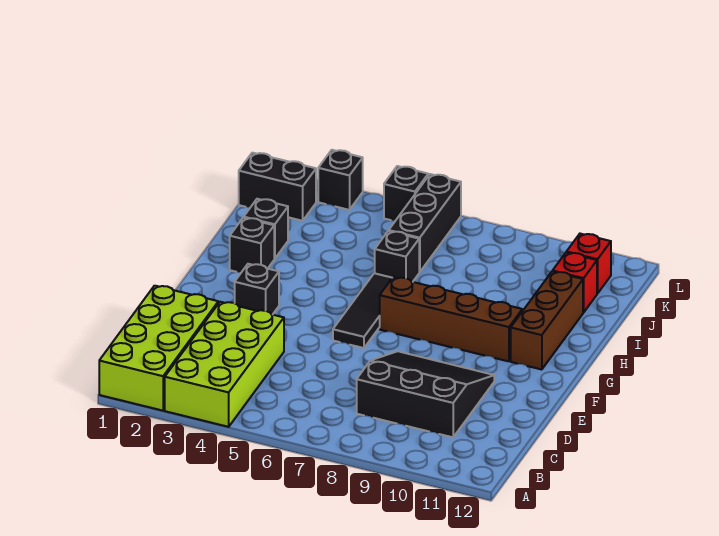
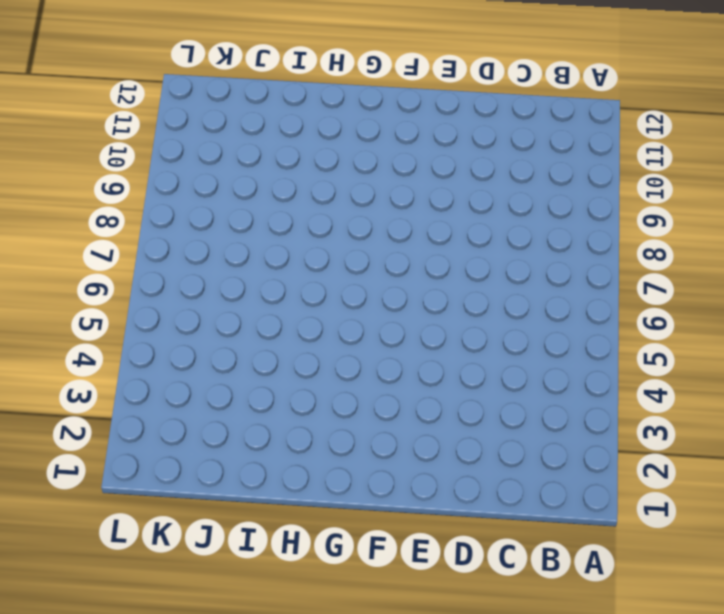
none -> lime 2x4 brick [99,286,218,411]
none -> lime 2x4 brick [165,302,284,427]
none -> black 3x3 slope [357,351,494,437]

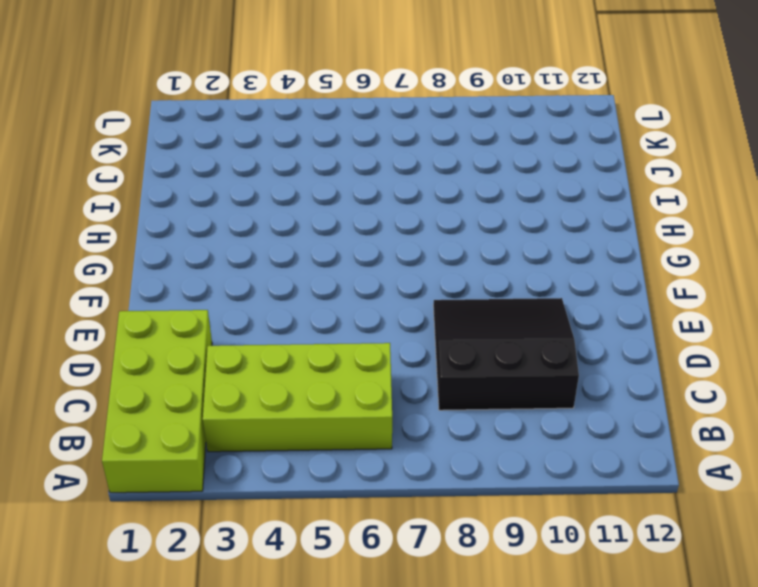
lime 2x4 brick [203,343,392,452] -> lime 2x4 brick turned to [165,302,284,427]
none -> black 1x1 brick [235,264,279,315]
none -> black 1x3 tile [333,273,392,348]
none -> brown 1x4 brick [380,277,522,361]

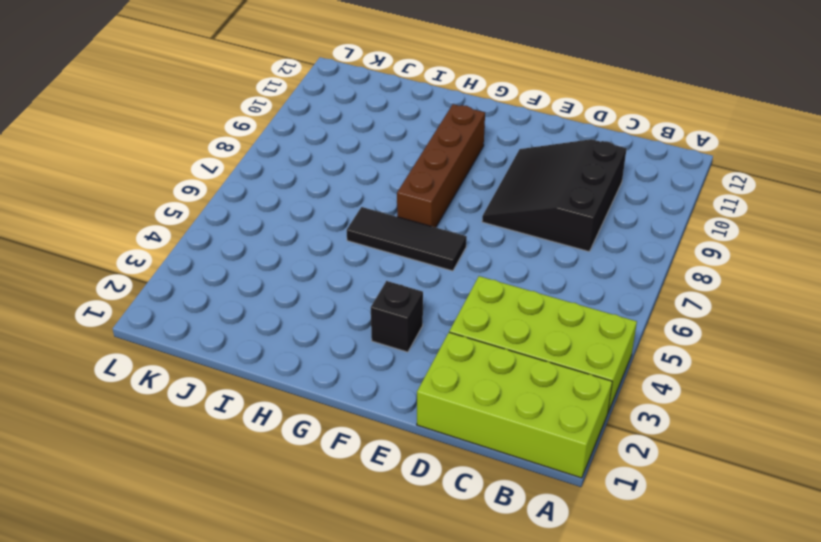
none -> brown 1x3 brick [511,271,583,370]
none -> black 1x1 brick [230,218,274,272]
none -> black 1x1 brick [244,199,288,259]

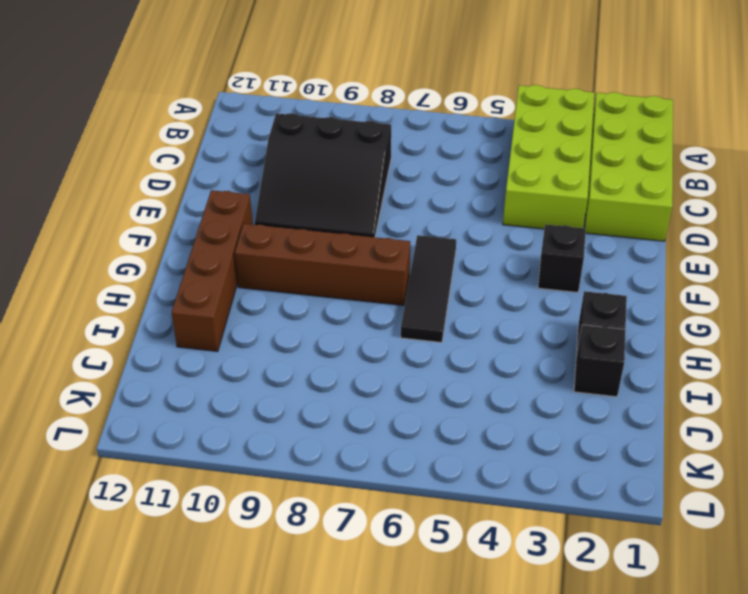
brown 1x4 brick [171,190,253,352] -> brown 1x3 brick [511,271,583,370]
none -> black 1x1 brick [375,231,419,282]
none -> black 1x3 brick [389,174,461,272]
none -> red 1x1 brick [553,253,597,313]

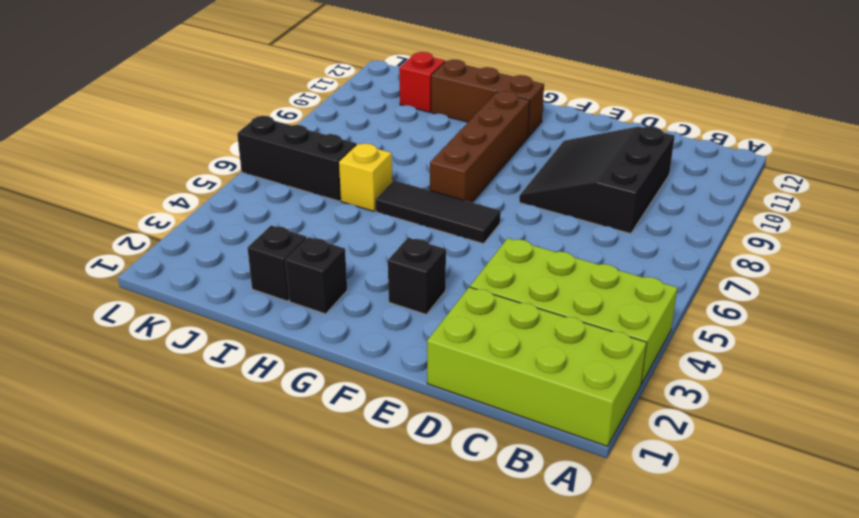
yellow 1x1 brick [339,144,392,211] -> black 1x1 brick [375,231,419,282]
none -> black 1x2 brick [239,153,316,221]
none -> red 1x1 brick [566,234,611,294]
none -> black 1x1 brick [318,150,363,210]

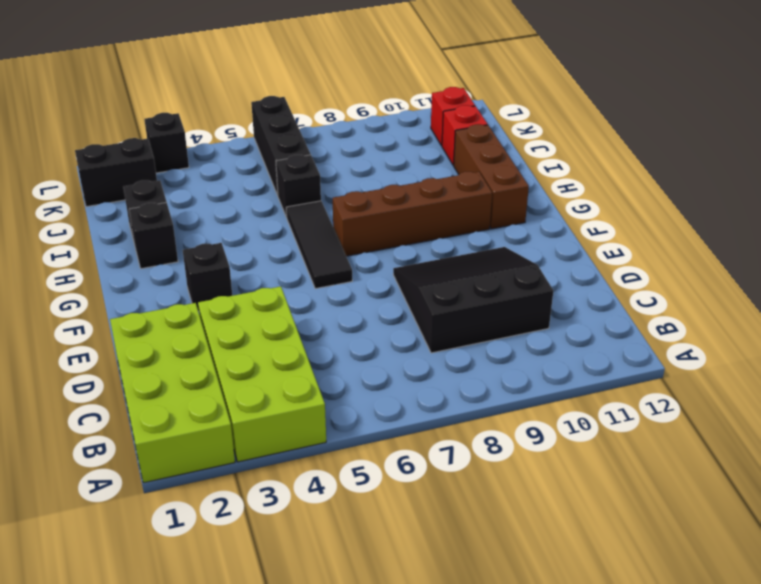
none -> black 1x1 brick [384,166,428,221]

